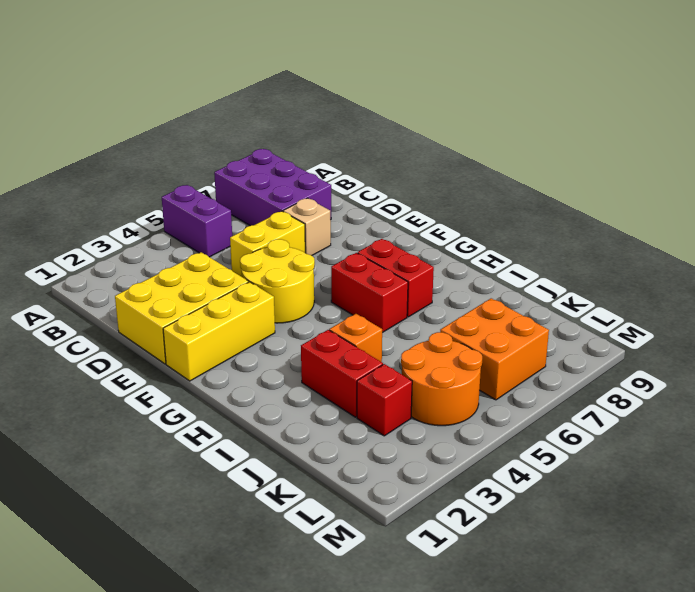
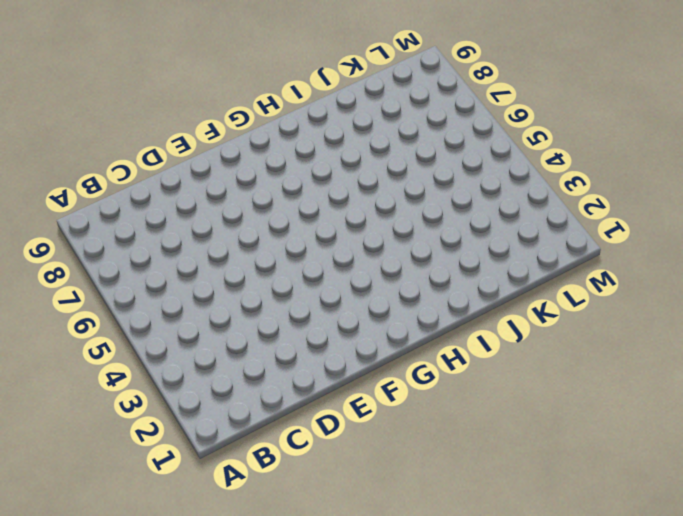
none -> purple 1x2 brick [162,185,232,257]
none -> purple 2x3 brick [214,149,331,226]
none -> yellow 2x3 brick [115,252,249,364]

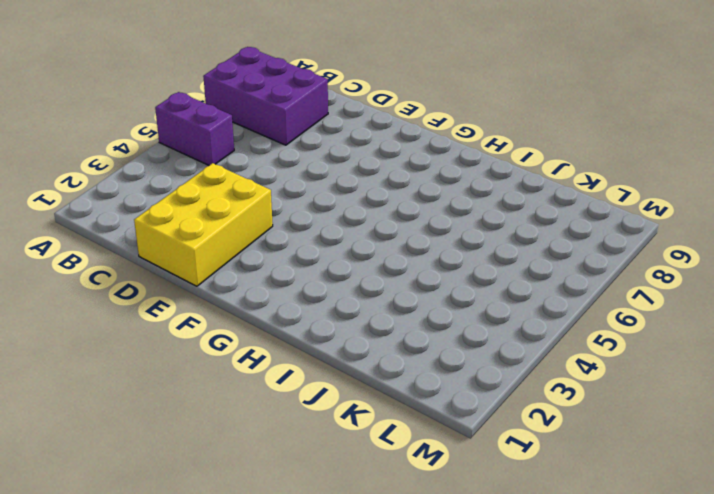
none -> yellow 1x2 brick [230,211,305,277]
none -> tan 1x1 brick [283,198,331,255]
none -> yellow 2x2 round brick [240,239,315,323]

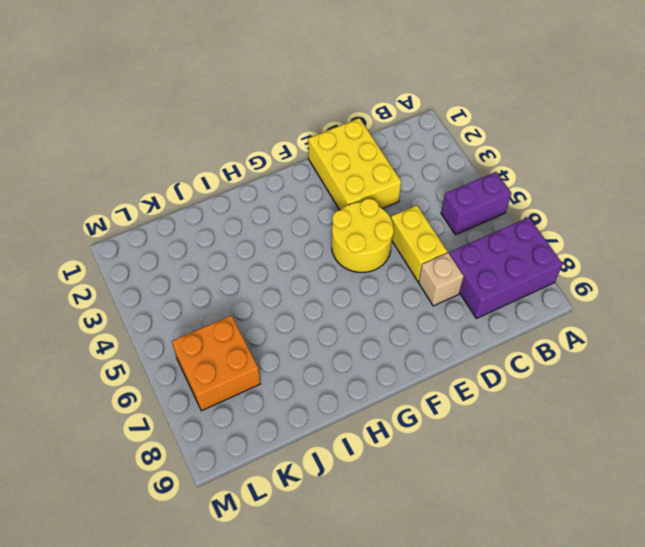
none -> yellow 1x3 brick [163,282,275,381]
none -> red 1x2 brick [331,253,408,333]
none -> red 1x2 brick [358,239,434,317]

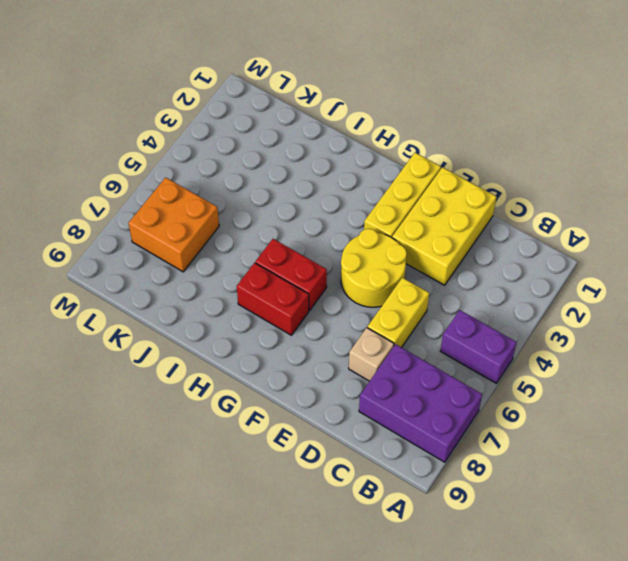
none -> red 1x2 brick [301,330,383,417]
none -> orange 1x1 brick [329,314,382,362]
none -> red 1x1 brick [357,364,412,436]

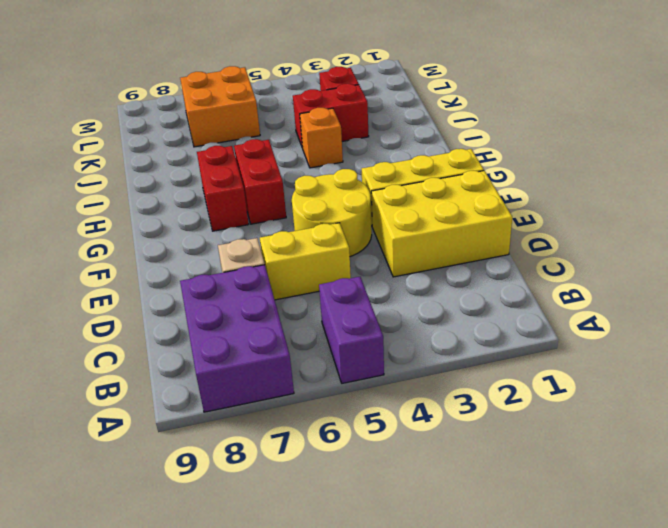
red 1x2 brick [293,84,369,148] -> red 1x2 brick turned to [301,330,383,417]
none -> orange 2x2 round brick [401,332,482,426]

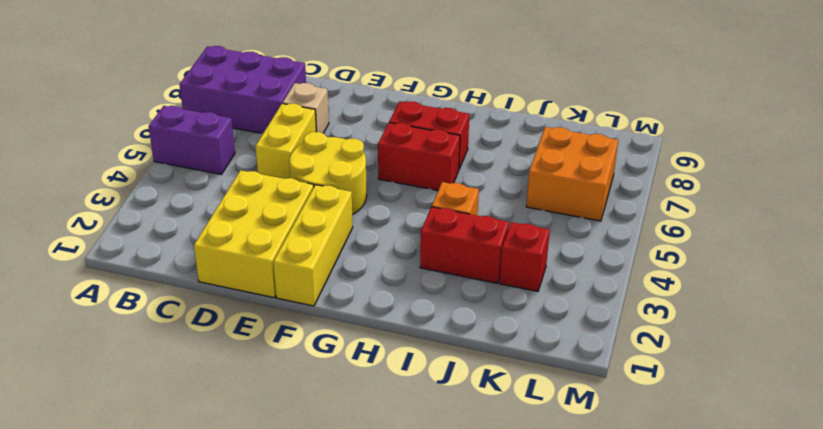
none -> orange 2x2 round brick [401,332,482,426]

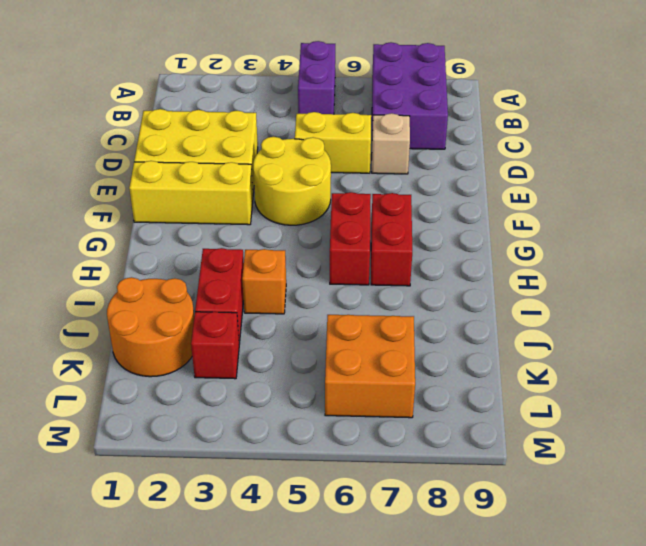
orange 2x2 round brick [107,277,194,377] -> orange 2x2 round brick moved to [401,332,482,426]

